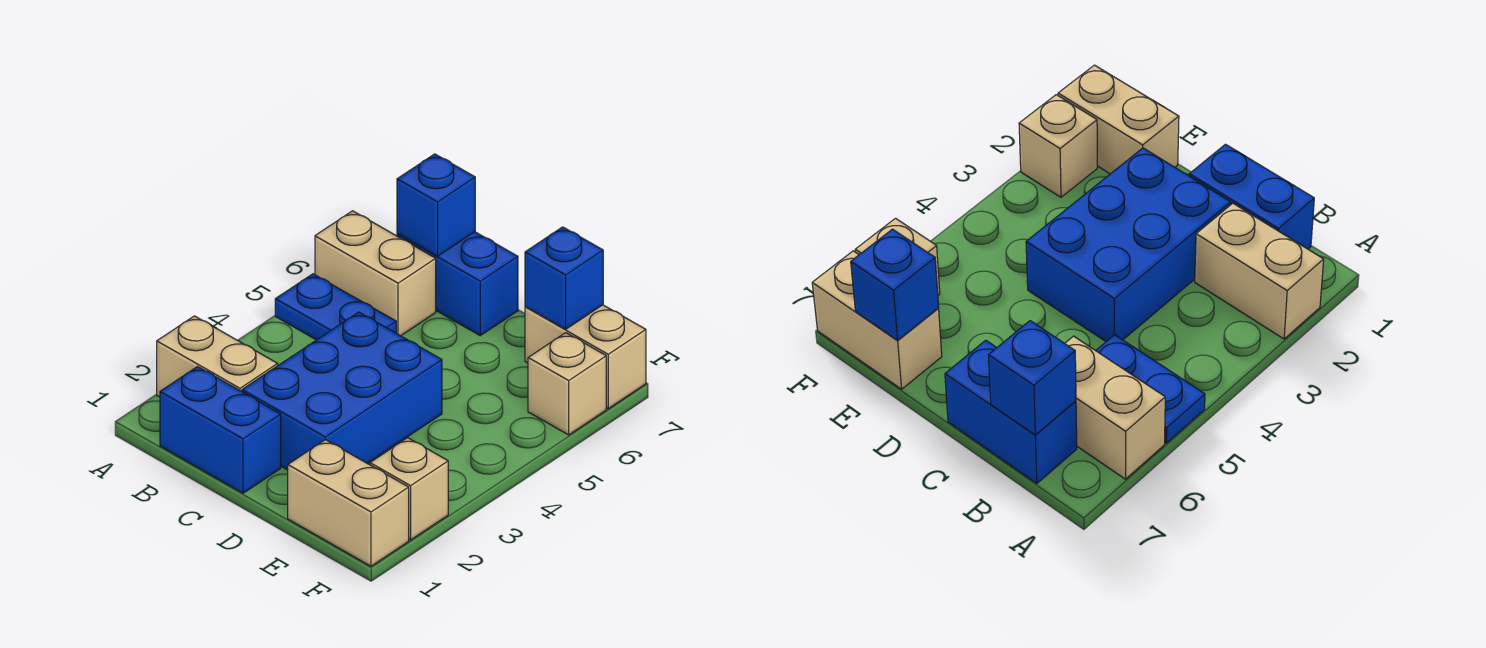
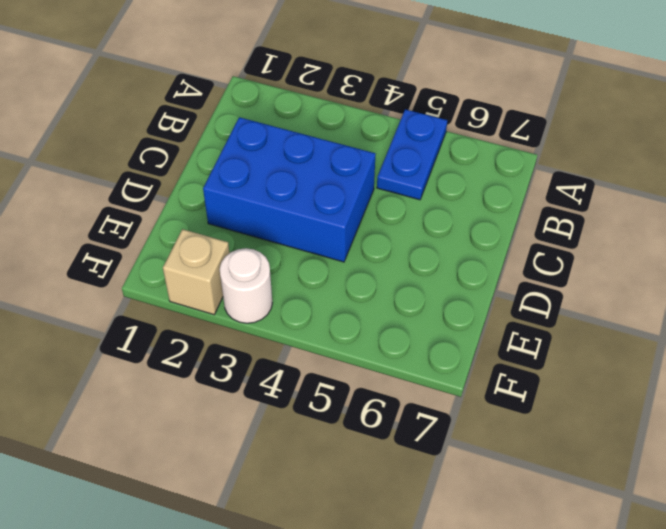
white 1x1 round brick [220,248,272,323] -> none
none -> tan 1x2 brick [157,316,278,397]
none -> tan 1x2 brick [315,211,436,336]
none -> blue 1x2 brick [160,367,281,493]

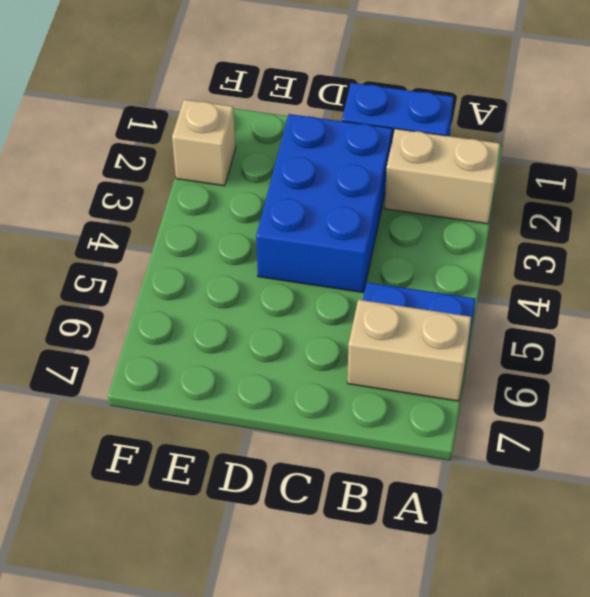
none -> blue 1x2 brick [397,232,518,335]
none -> tan 1x2 brick [288,440,409,566]
none -> tan 1x2 brick [525,305,646,409]

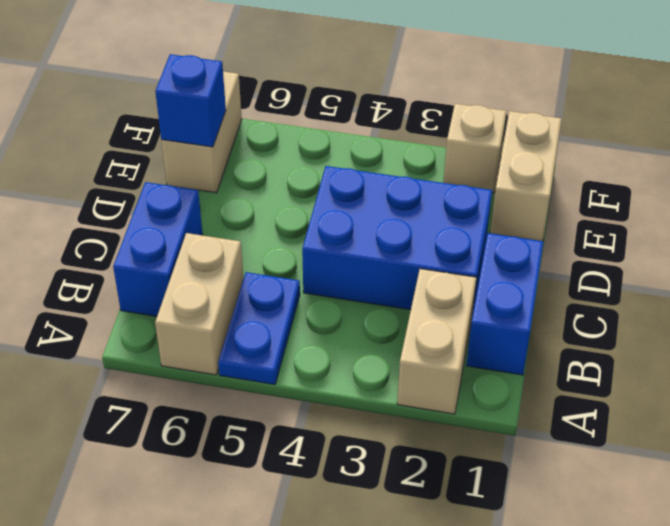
none -> tan 1x1 brick [528,333,606,435]
none -> blue 1x1 brick [397,154,475,256]

